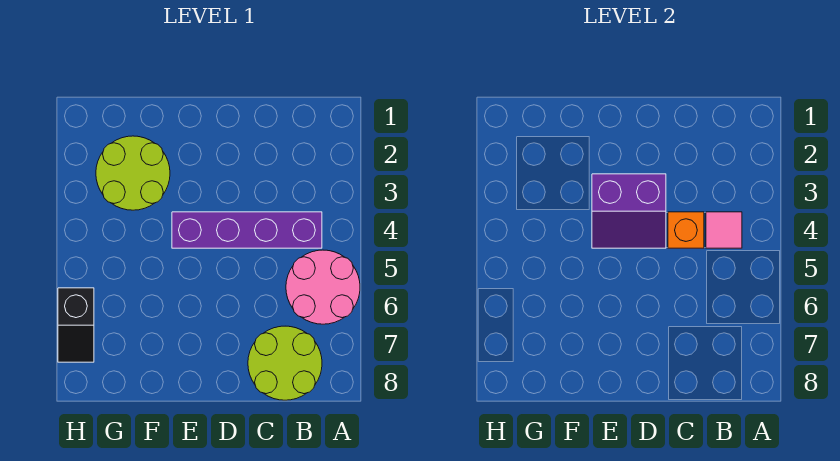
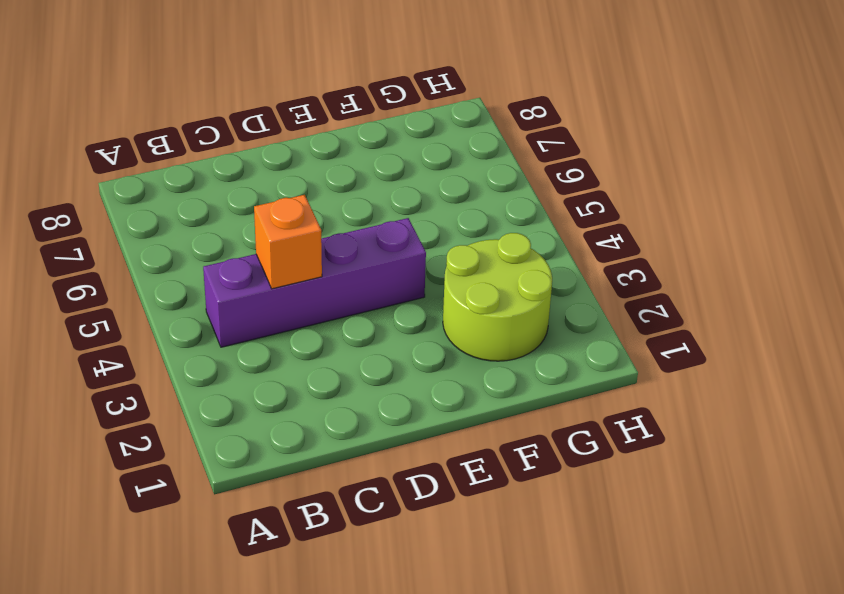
none -> pink 2x2 round brick [286,250,360,324]
none -> lime 2x2 round brick [248,326,322,400]

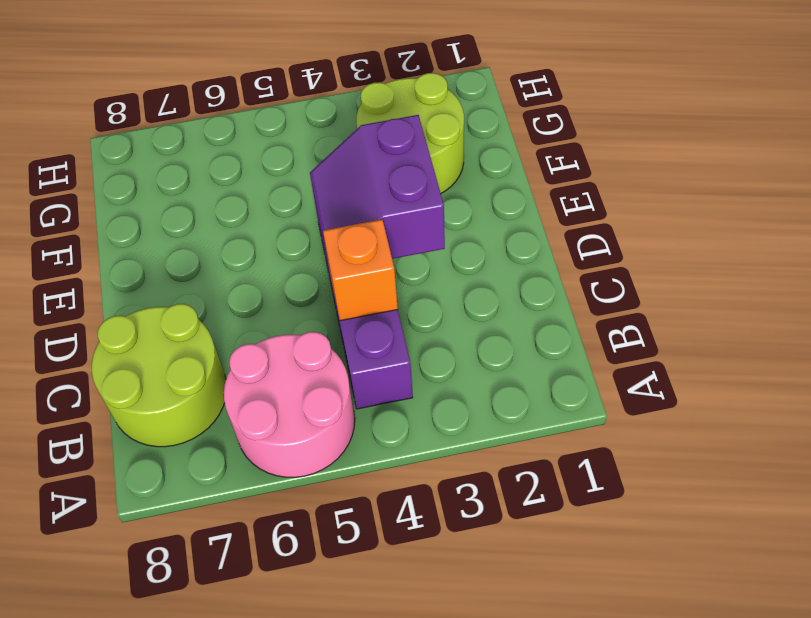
none -> black 1x2 slope [58,288,94,362]
none -> pink 1x1 tile [706,212,742,248]

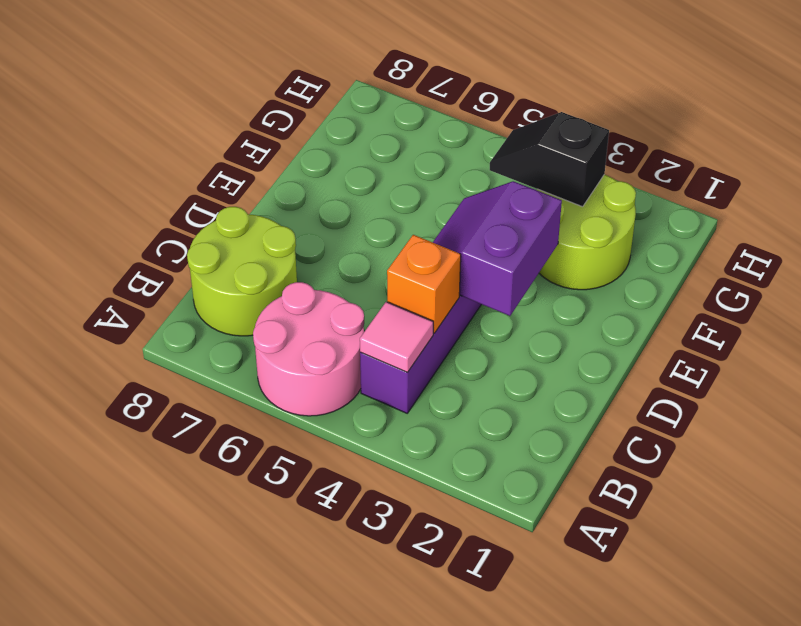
black 1x2 slope [490,112,609,207] -> black 1x2 slope moved to [58,288,94,362]

